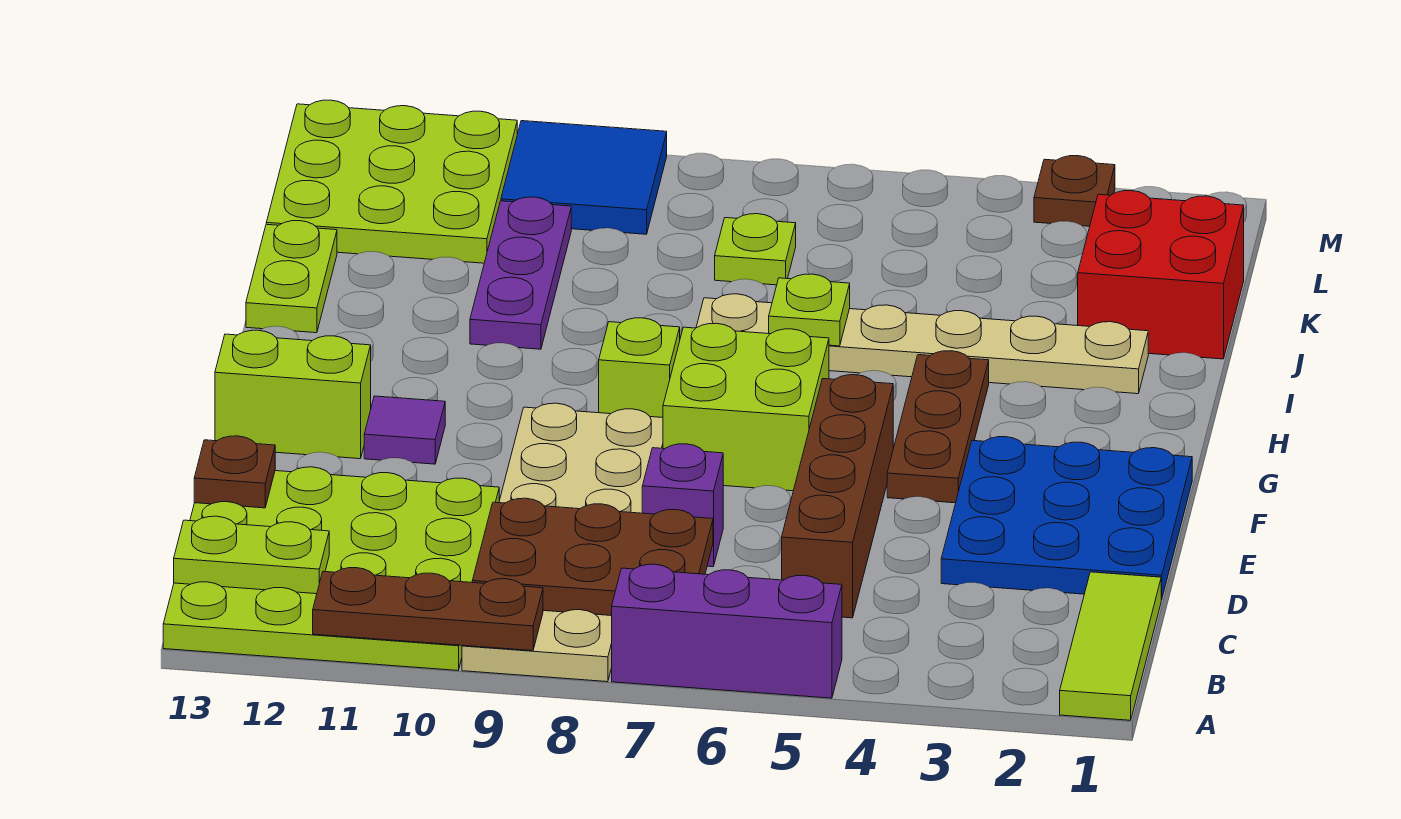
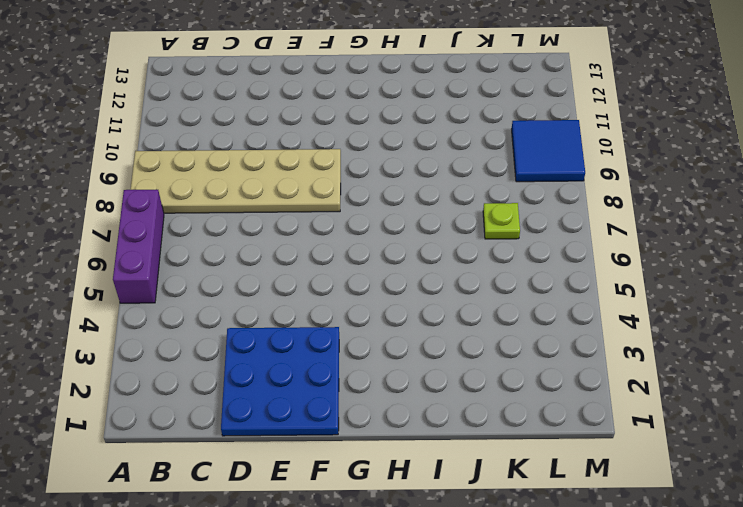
none -> lime 1x3 tile [1060,572,1161,720]
none -> lime 4x4 plate [163,467,499,670]
none -> brown 1x4 brick [782,375,893,618]

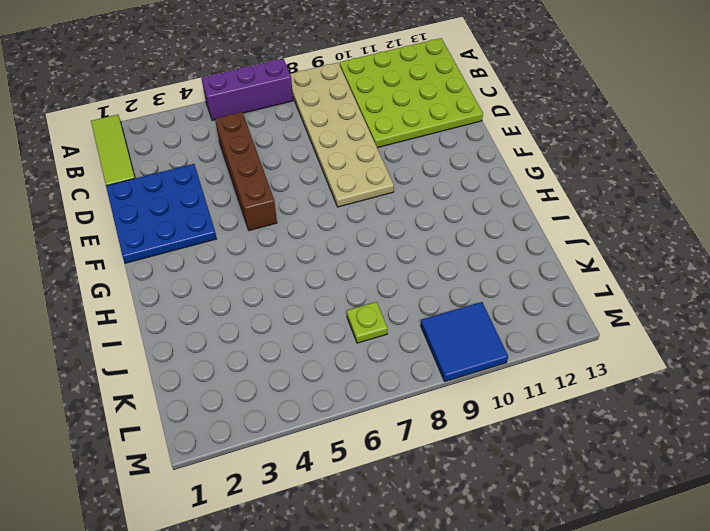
none -> purple 1x1 brick [642,444,723,567]
none -> brown 1x3 plate [887,351,989,503]
none -> lime 2x2 brick [663,323,829,491]

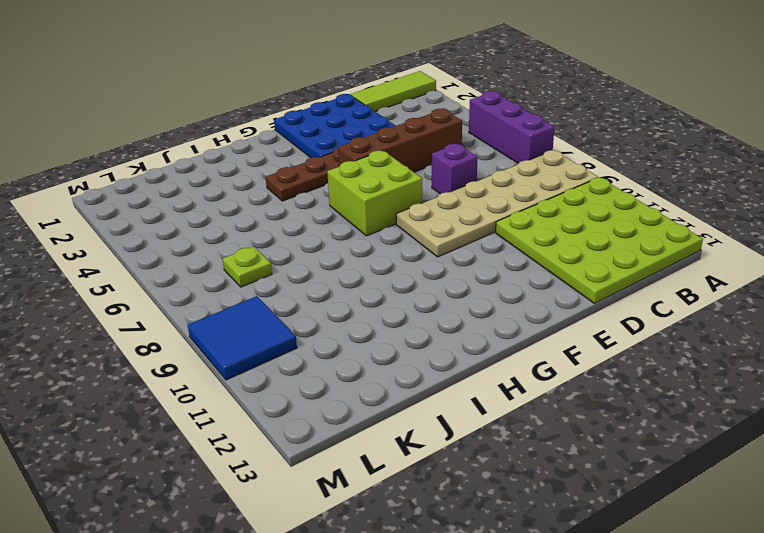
none -> purple 1x1 tile [364,396,445,464]
none -> lime 1x2 brick [215,330,371,459]
none -> lime 1x1 brick [599,318,680,417]

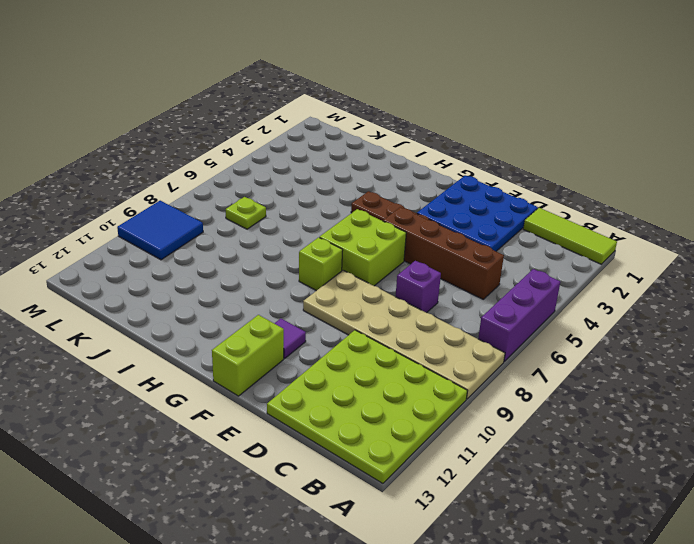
none -> tan 1x6 plate [696,294,1148,394]
none -> purple 1x3 plate [470,197,571,349]
none -> lime 1x2 plate [246,221,337,333]

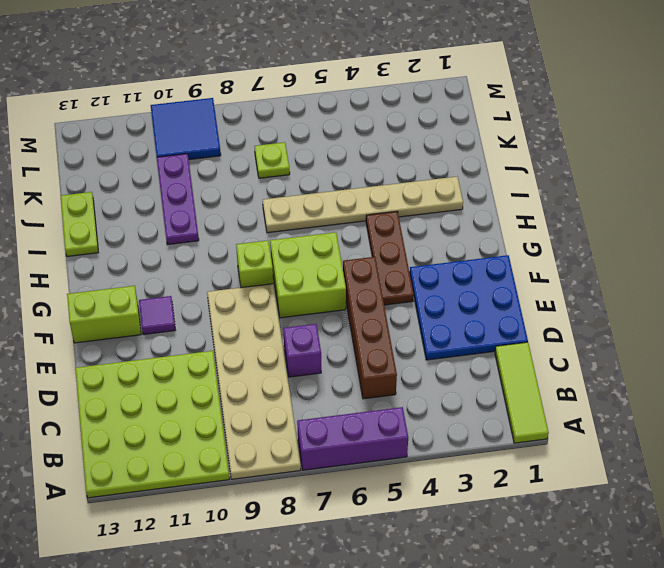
none -> red 2x2 brick [1078,191,1244,359]
none -> lime 3x3 plate [266,100,517,263]
none -> brown 1x1 plate [1034,156,1115,226]

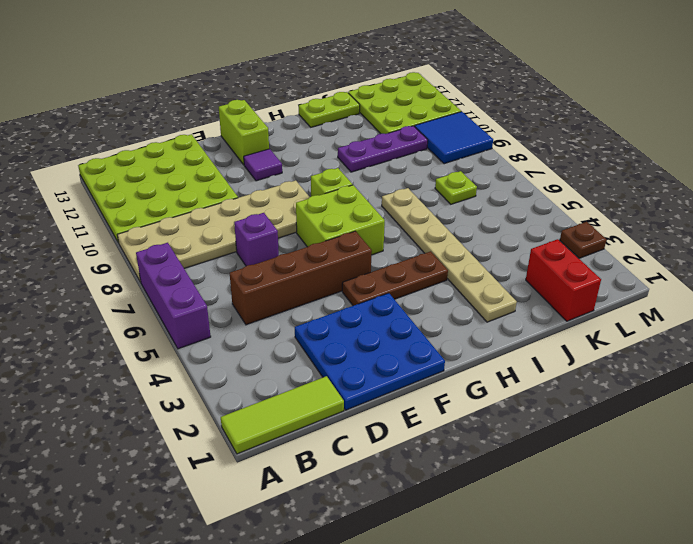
red 1x2 brick [526,239,601,321] -> red 2x2 brick [1078,191,1244,359]
none -> brown 1x3 plate [313,568,543,651]
none -> brown 2x3 plate [472,498,713,616]
none -> lime 1x2 plate [174,516,329,594]

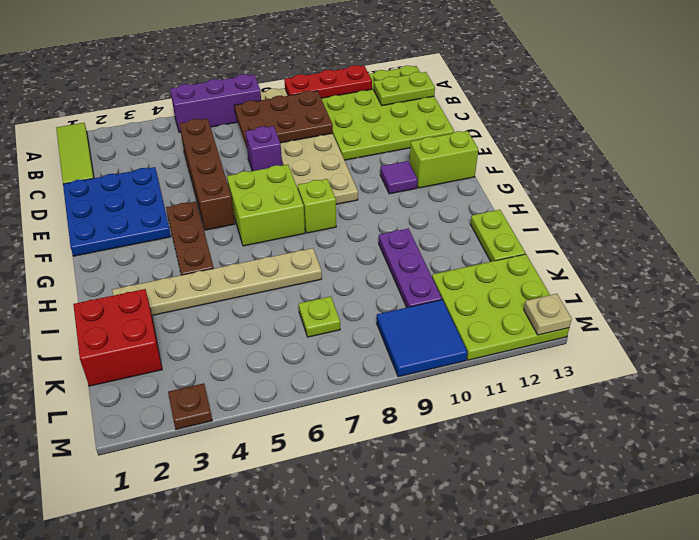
red 1x3 plate [284,65,372,98] -> brown 1x3 plate [313,568,543,651]
tan 1x1 plate [524,294,572,335] -> none
none -> brown 1x1 plate [194,436,275,508]
none -> lime 1x1 plate [769,274,850,346]

